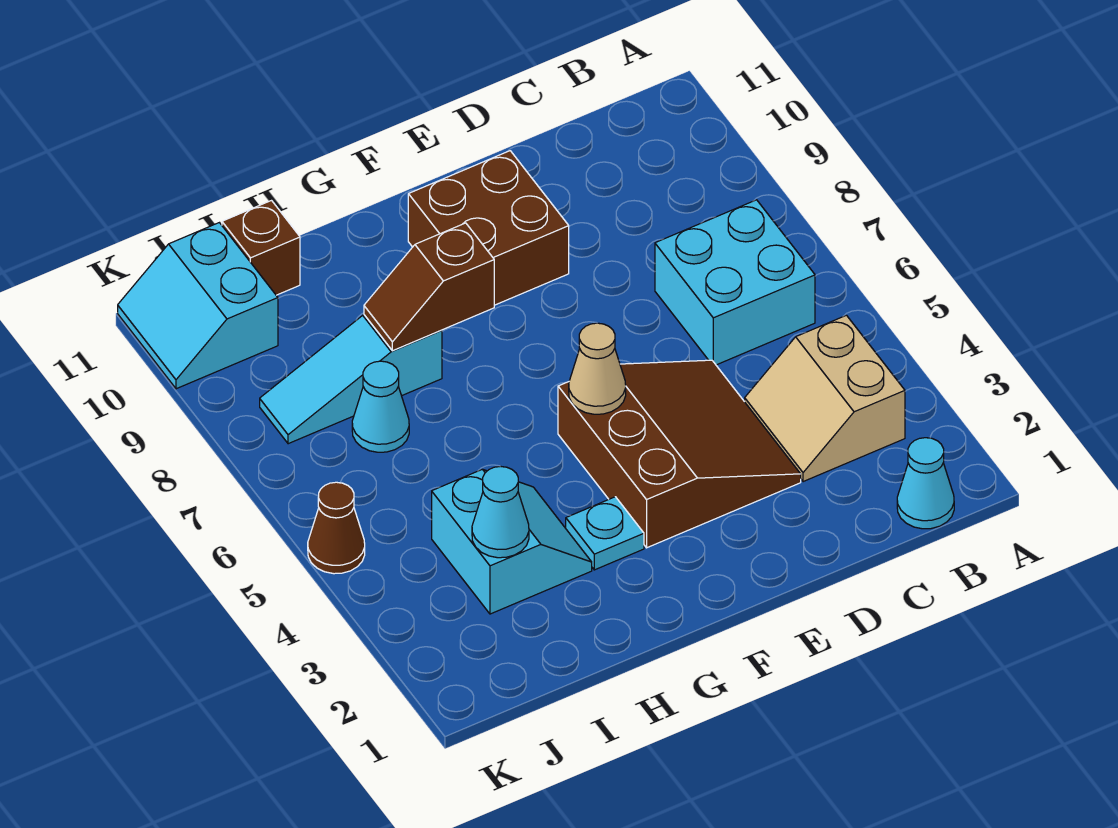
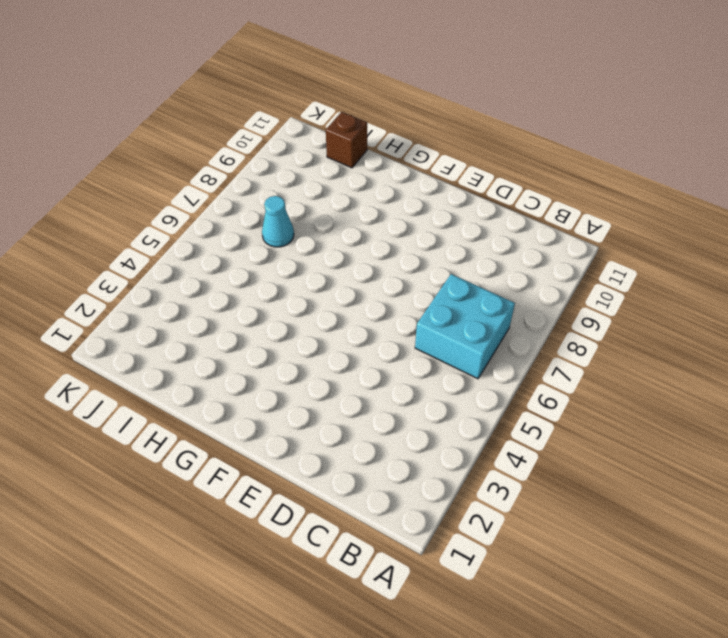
none -> cyan 1x1 cone [897,438,954,529]
none -> tan 2x2 slope [745,315,905,482]
none -> brown 3x3 slope [558,360,801,548]

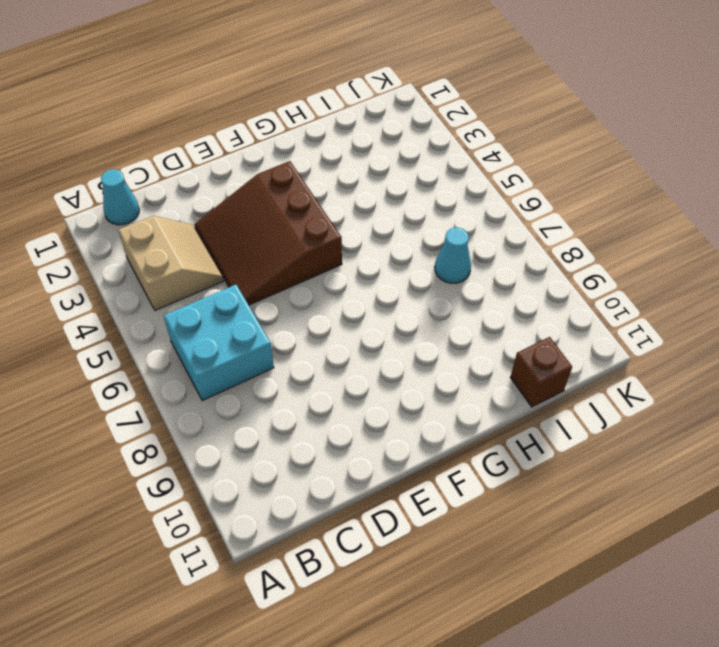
none -> brown 2x2 brick [408,151,569,305]
none -> cyan 1x1 plate [566,497,644,570]
none -> cyan 2x2 slope [432,469,592,614]

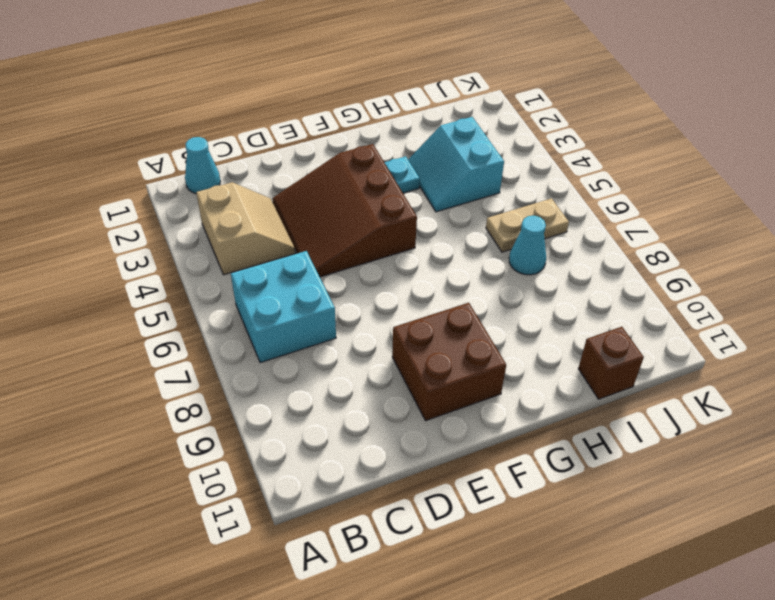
tan 1x2 plate [486,198,569,252] -> none
none -> cyan 1x3 slope [260,315,442,444]
none -> cyan 2x2 slope [118,223,278,389]
none -> brown 1x1 cone [308,482,365,574]

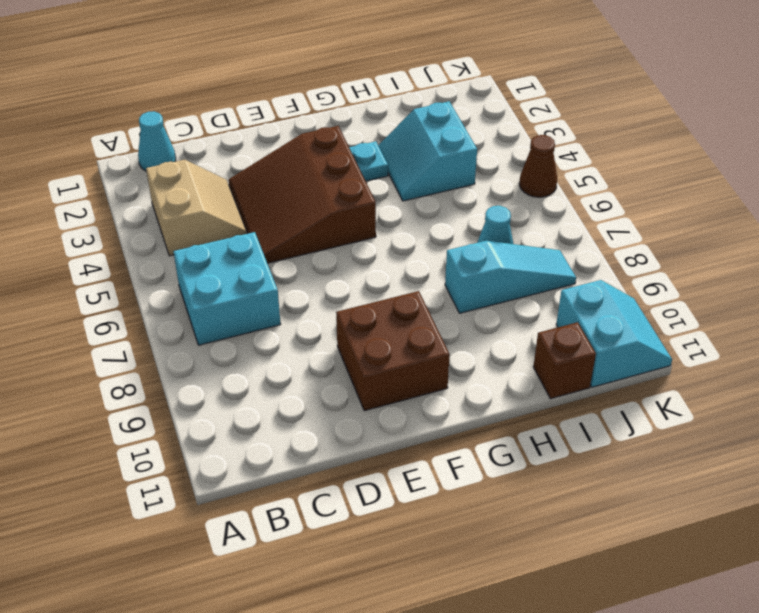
none -> tan 1x1 cone [569,323,626,414]
none -> brown 1x2 slope [364,223,494,351]
none -> cyan 1x1 cone [472,466,529,558]

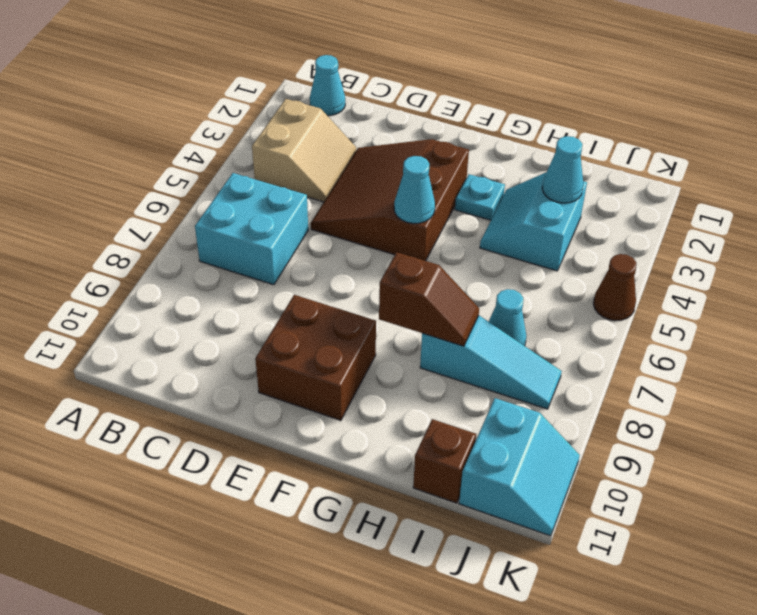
cyan 1x1 cone [394,156,435,223] -> tan 1x1 cone [569,323,626,414]

